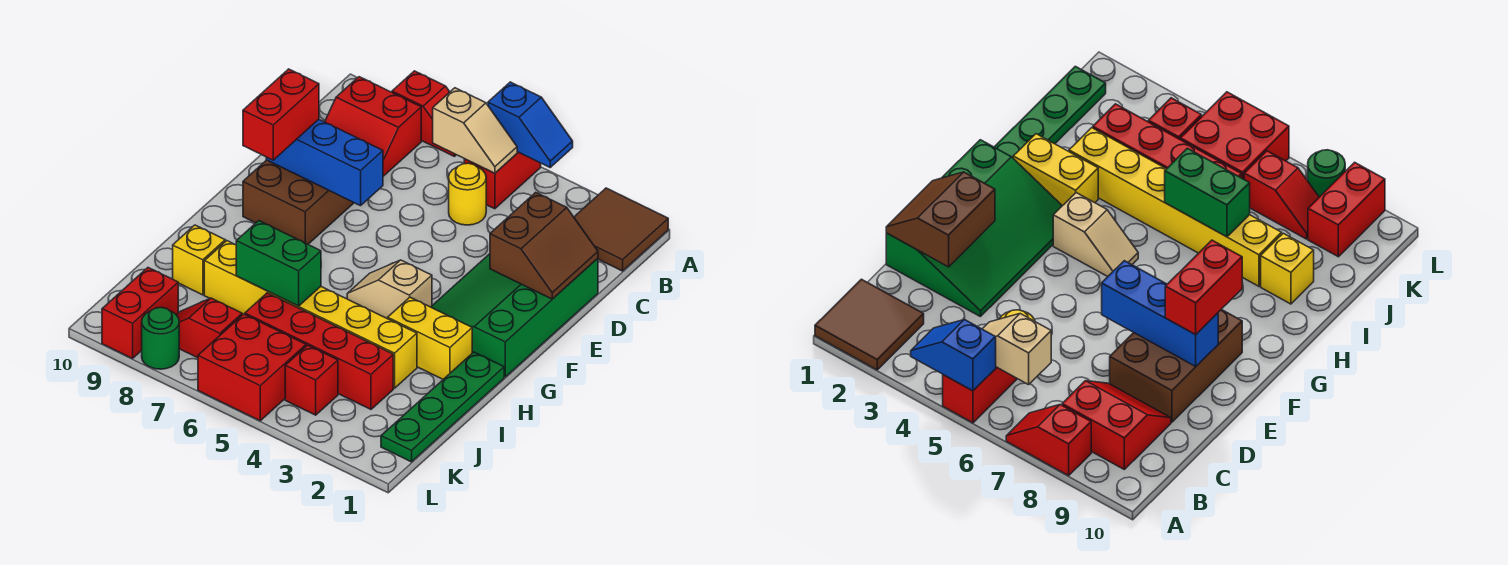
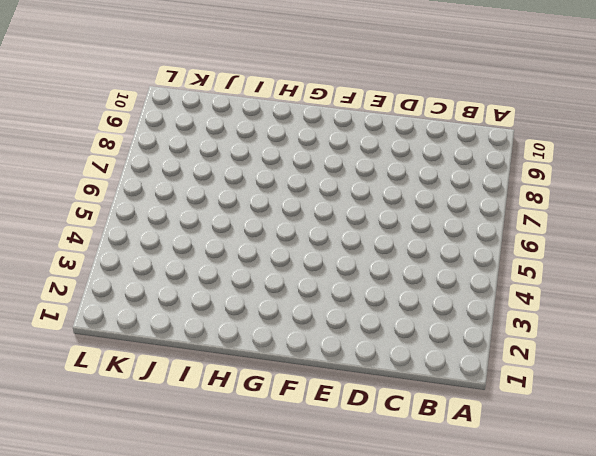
none -> brown 2x2 tile [574,188,668,271]
none -> red 1x2 brick [464,152,541,209]
none -> red 1x2 slope [392,71,456,156]

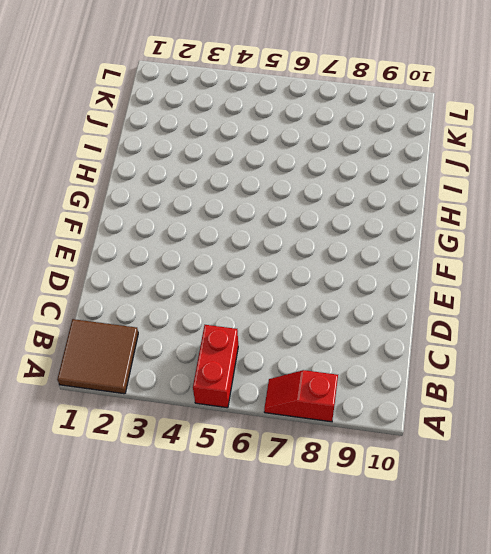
none -> red 2x2 slope [325,77,421,176]
none -> yellow 1x1 round brick [449,163,486,225]
none -> green 3x4 slope [431,254,598,377]

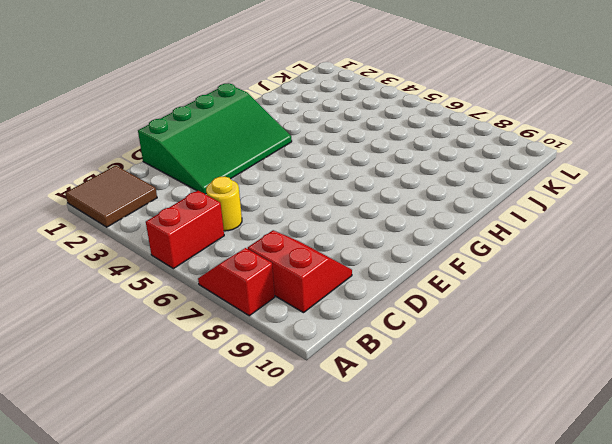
none -> brown 2x3 brick [243,160,354,244]
none -> tan 1x2 slope [347,260,432,319]
none -> green 1x4 plate [381,352,504,462]

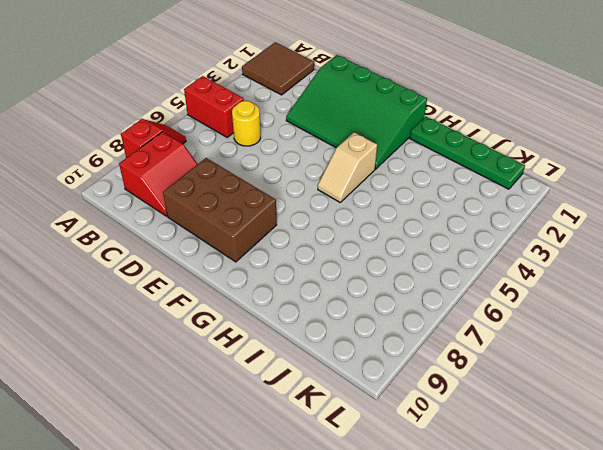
none -> yellow 1x2 brick [388,297,472,379]
none -> yellow 1x6 brick [204,241,417,388]
none -> yellow 1x1 brick [173,225,225,295]

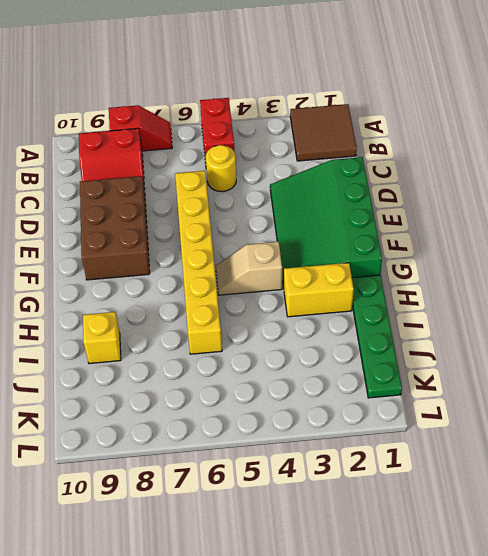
yellow 1x6 brick [175,171,222,354] -> yellow 1x6 brick turned to [204,241,417,388]
none -> red 1x4 brick [245,293,393,409]
none -> red 1x1 brick [285,345,338,415]
none -> red 2x2 brick [198,314,306,421]

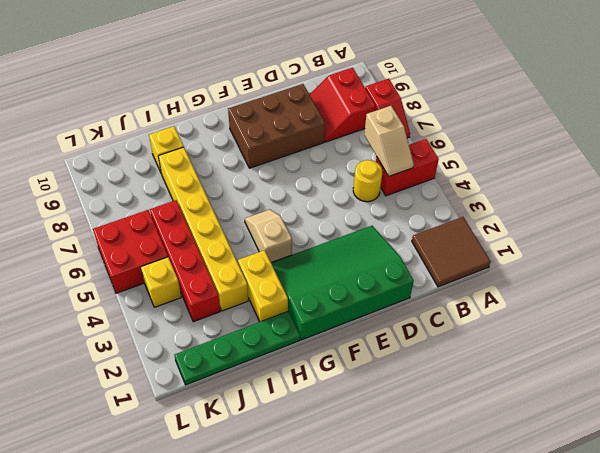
yellow 1x1 brick [141,257,181,307] -> red 1x1 brick [285,345,338,415]
none -> red 1x2 slope [177,298,242,358]
none -> red 1x2 brick [102,268,178,359]
none -> green 1x1 round brick [142,307,179,369]

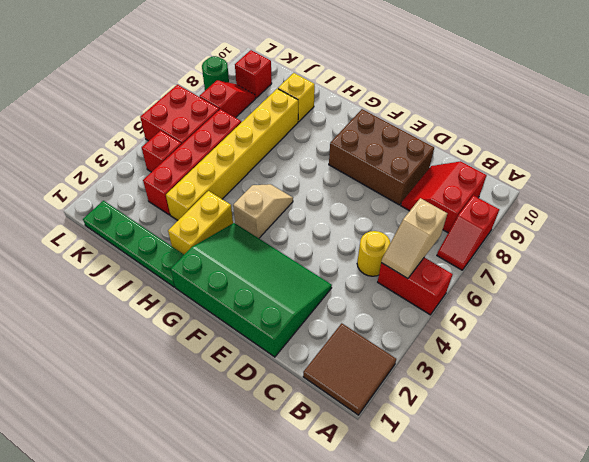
red 1x1 brick [235,50,272,98] -> red 1x2 brick [102,268,178,359]
none -> blue 1x2 slope [488,82,573,167]
none -> brown 2x2 slope [490,192,598,299]
none -> blue 1x3 brick [266,119,383,206]

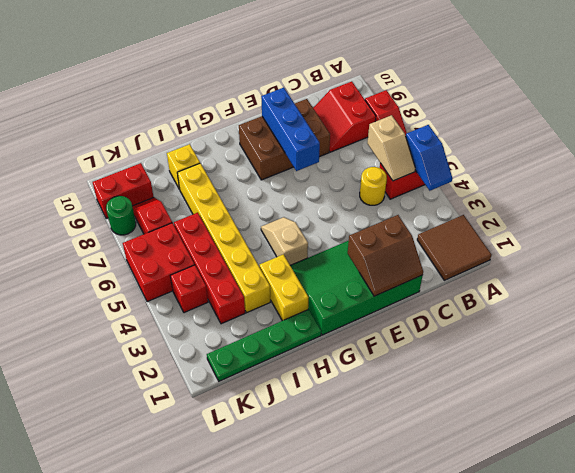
none -> green 1x2 brick [236,221,321,306]
none -> red 1x2 brick [243,69,319,160]

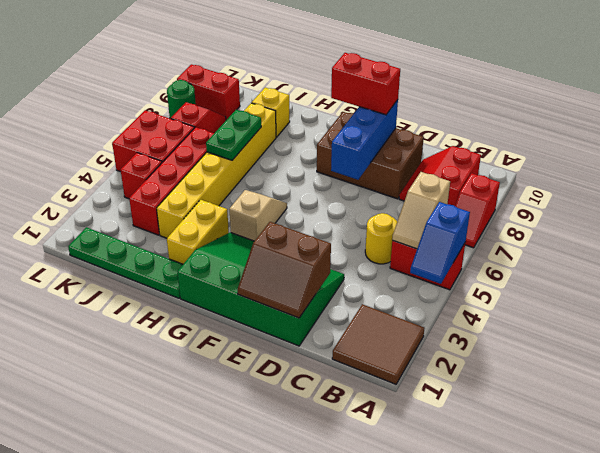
green 1x2 plate [206,110,261,160] -> green 1x2 brick [236,221,321,306]

